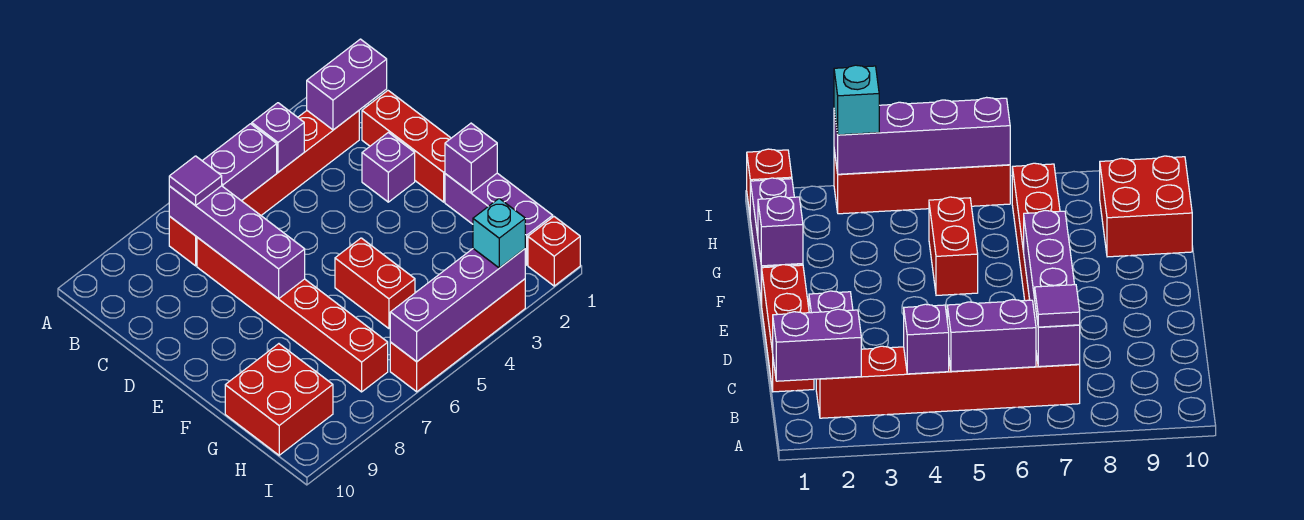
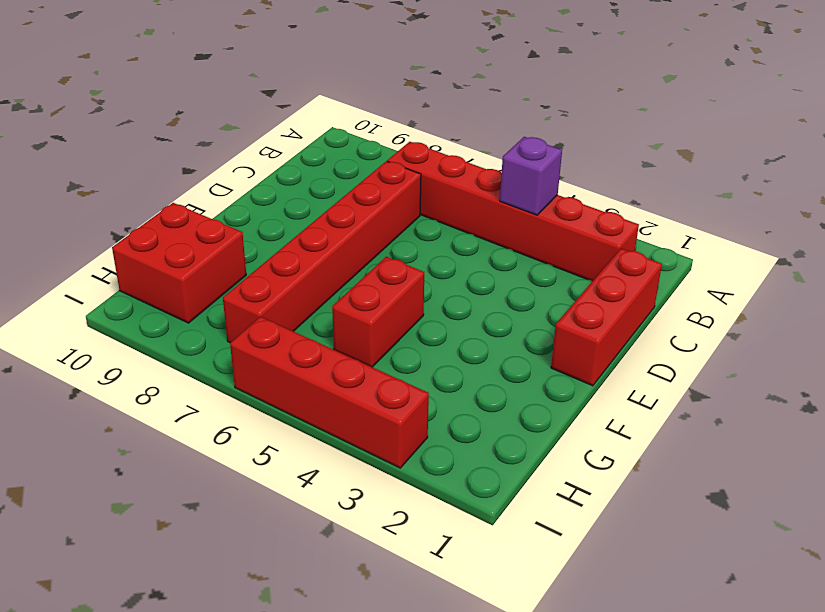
none -> purple 1x1 brick [362,133,415,202]
none -> purple 1x3 brick [445,173,553,265]
none -> red 1x1 brick [528,217,580,286]

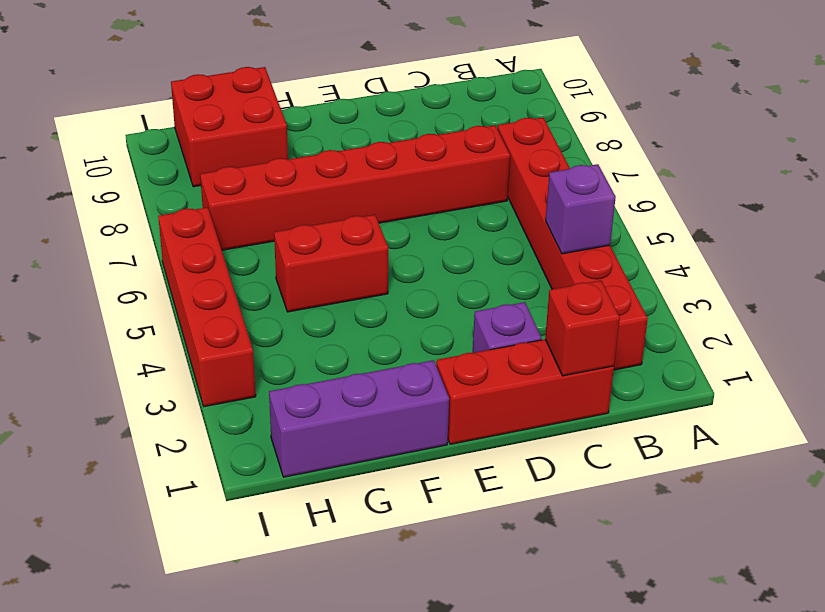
red 1x1 brick [545,280,620,376] -> red 1x1 brick moved to [528,217,580,286]
none -> purple 1x2 brick [307,39,387,130]
none -> purple 1x2 brick [203,124,277,201]
none -> purple 1x4 brick [169,186,305,299]

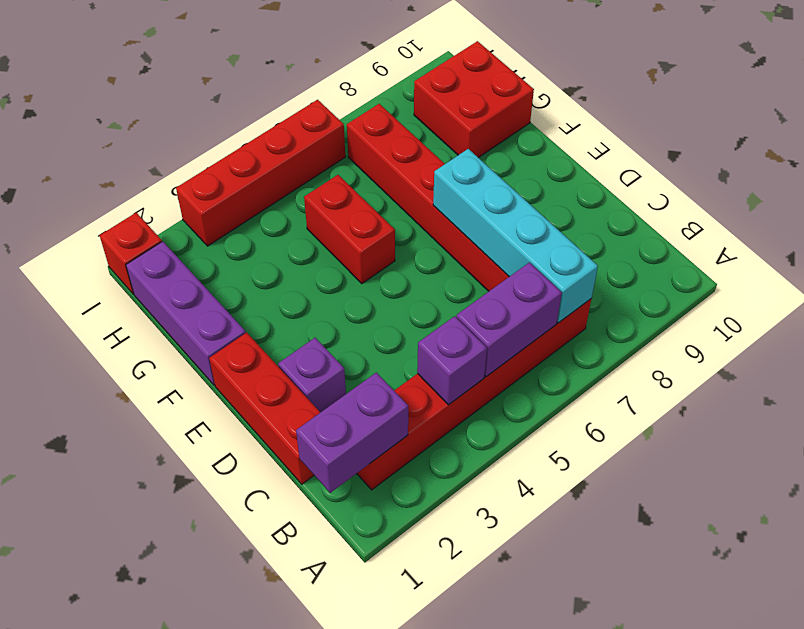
cyan 1x4 brick [433,149,598,323] -> purple 1x4 brick [169,186,305,299]
none -> purple 1x1 brick [445,123,497,193]
none -> purple 1x4 brick [390,249,525,362]
none -> purple 1x1 tile [169,156,222,206]

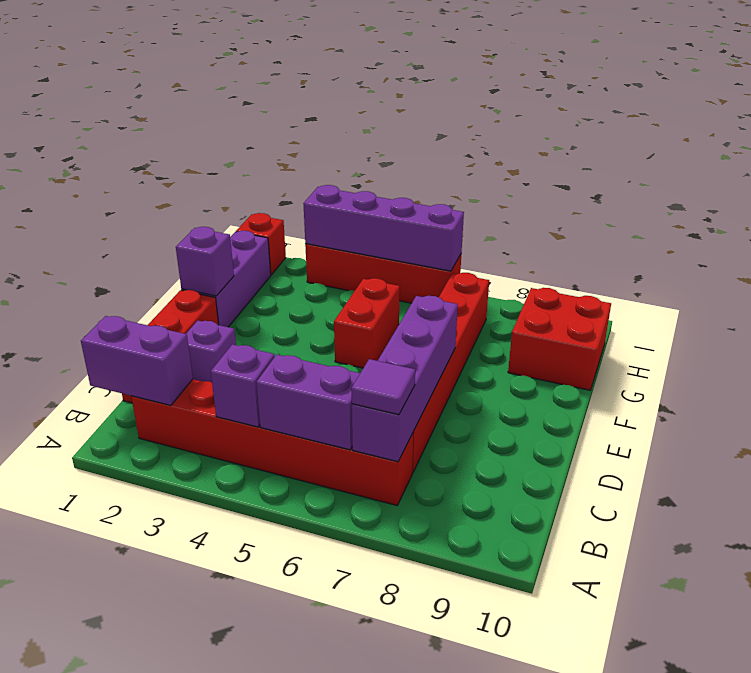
none -> cyan 1x1 brick [473,199,525,268]

